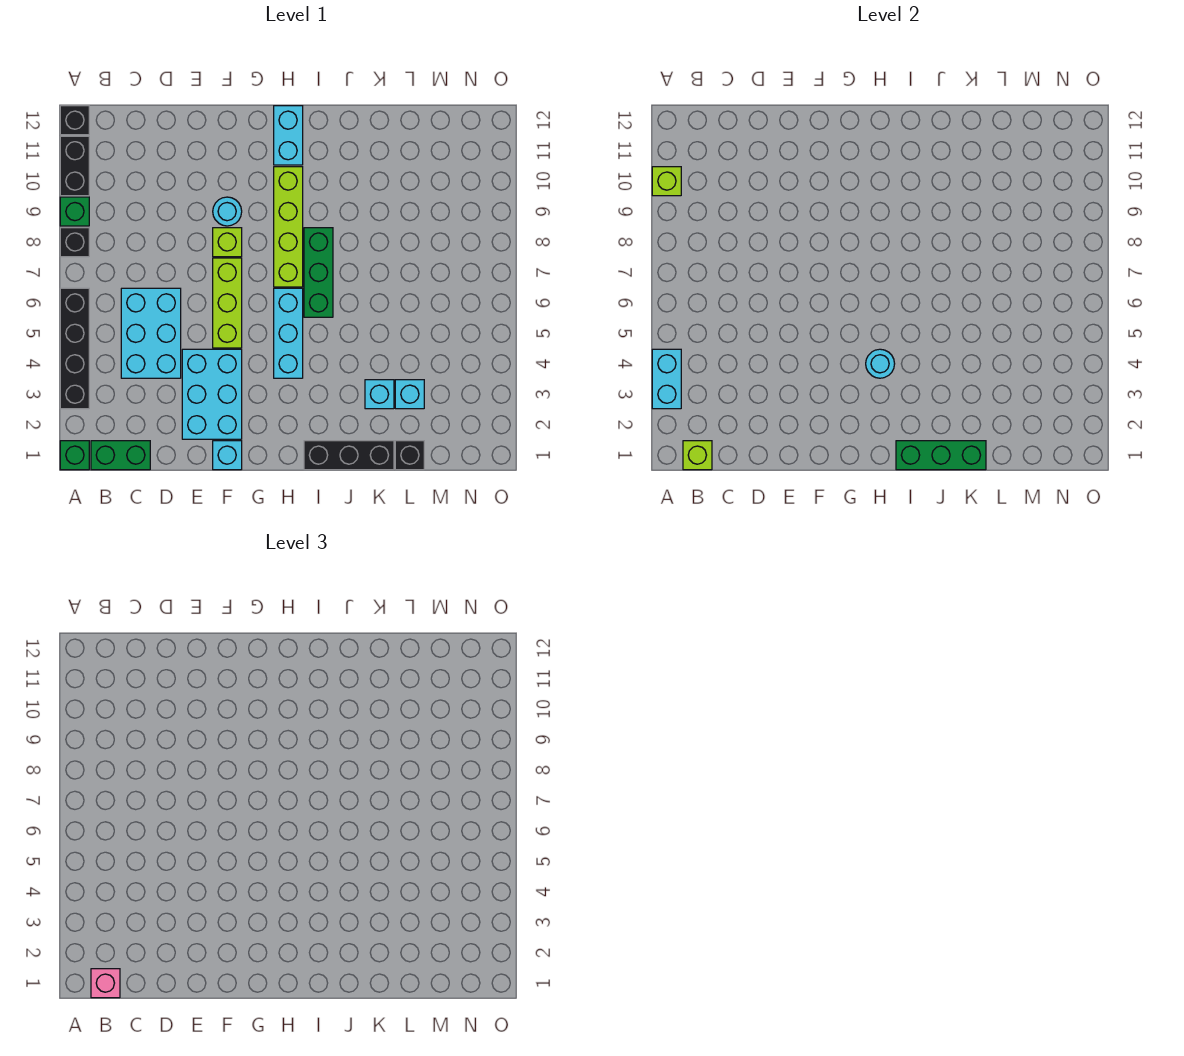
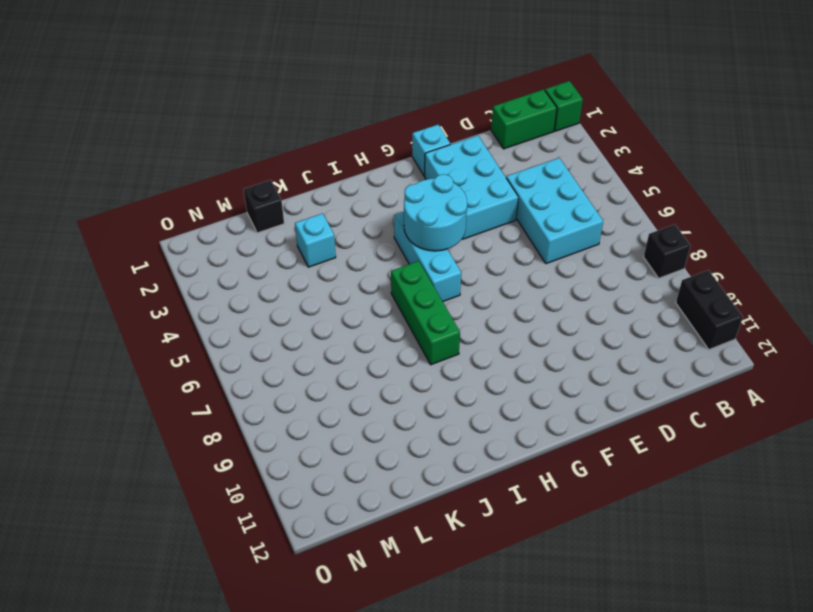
cyan 2x2 round brick [404,174,467,251] -> cyan 1x1 round brick [866,349,895,378]
none -> black 1x4 brick [60,288,89,409]
none -> green 1x1 brick [60,197,89,226]
none -> black 1x1 brick [60,106,89,135]

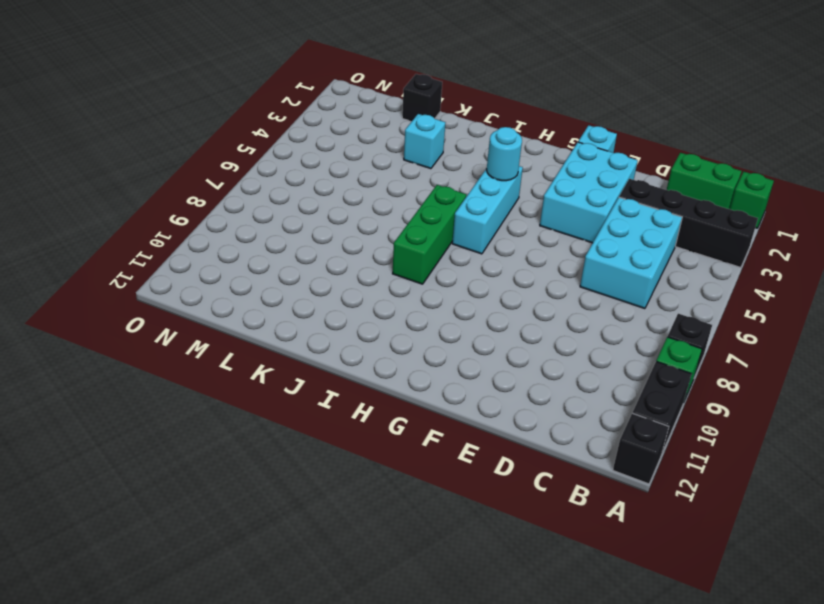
black 1x4 brick [619,179,758,267] -> black 1x4 brick turned to [60,288,89,409]
none -> lime 1x3 brick [213,258,242,348]
none -> lime 1x1 brick [213,228,242,257]
none -> cyan 1x1 round brick [213,197,242,226]

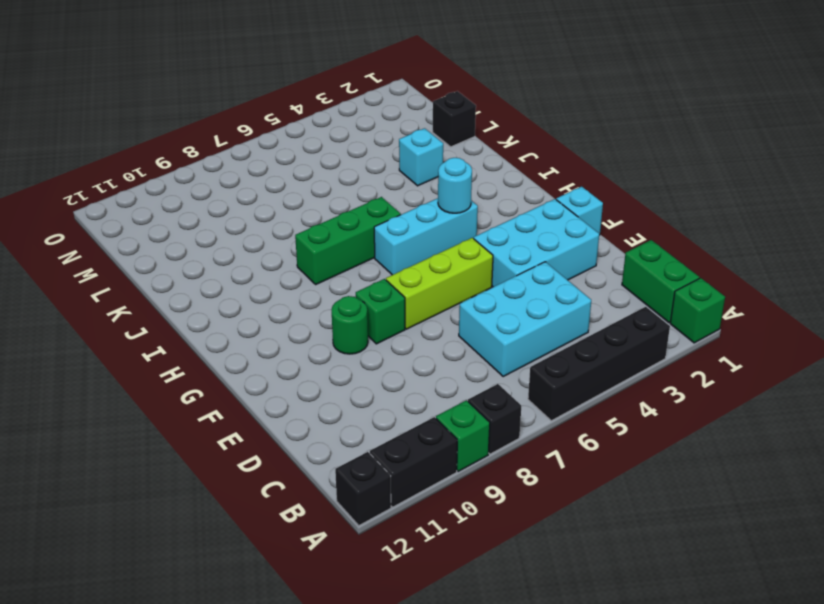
green 1x1 brick [356,279,405,344] -> lime 1x1 brick [213,228,242,257]
green 1x1 round brick [331,296,368,354] -> cyan 1x1 round brick [213,197,242,226]
none -> lime 1x4 brick [274,167,303,287]
none -> cyan 1x2 brick [274,106,303,165]
none -> black 1x3 brick [304,441,394,470]

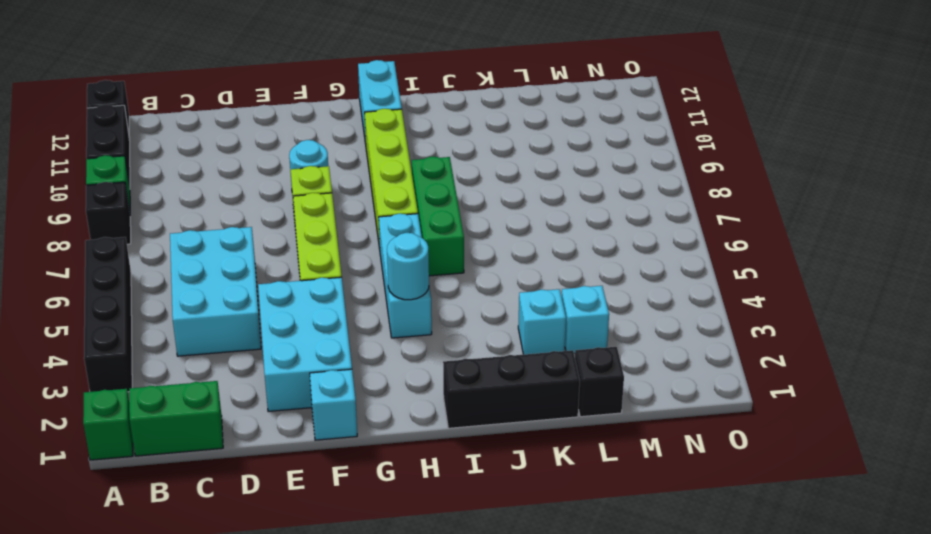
none -> cyan 1x2 brick [652,349,681,409]
none -> lime 1x1 brick [652,167,681,196]
none -> lime 1x1 brick [683,441,712,470]

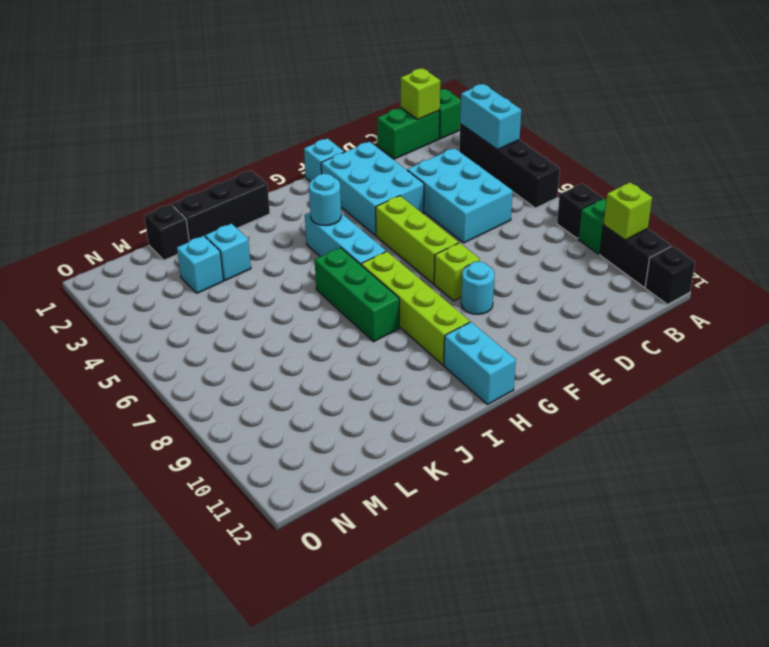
none -> green 1x3 brick [896,441,986,470]
none -> pink 1x1 brick [91,969,120,998]

